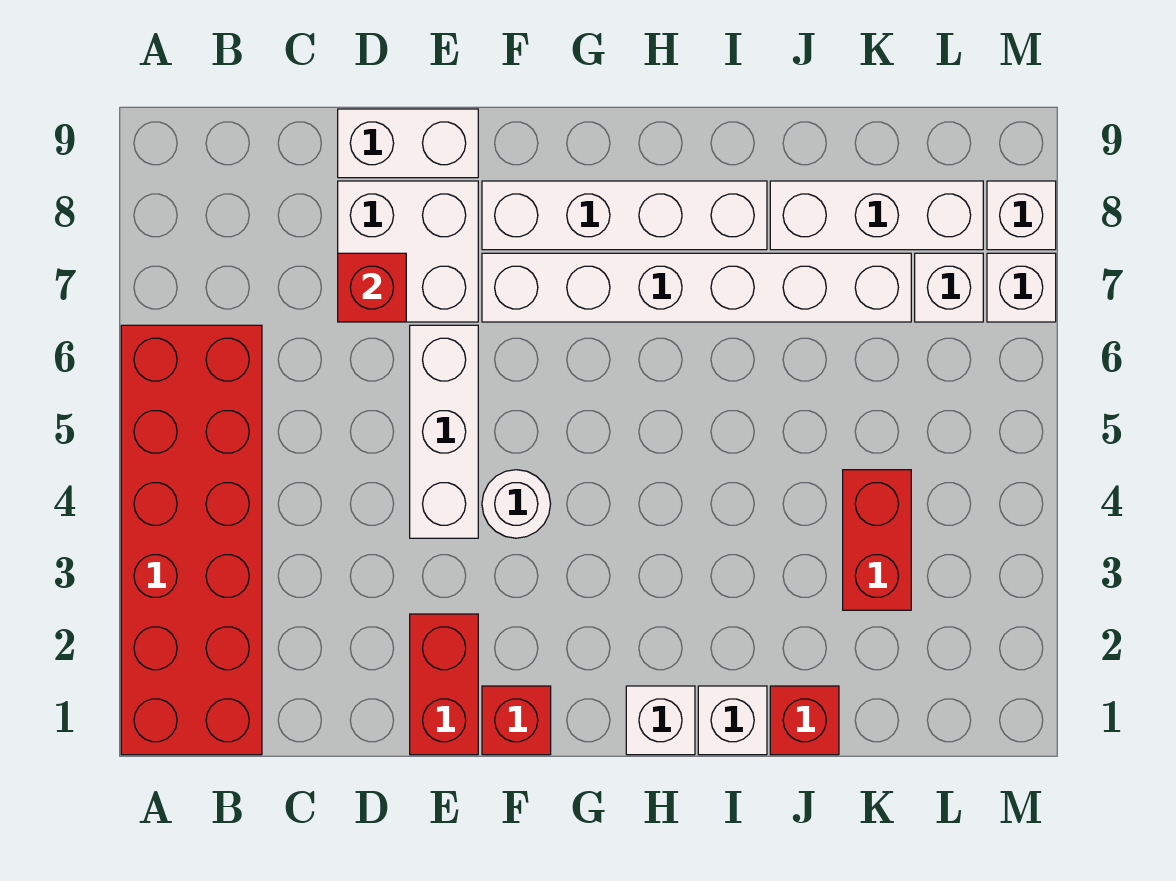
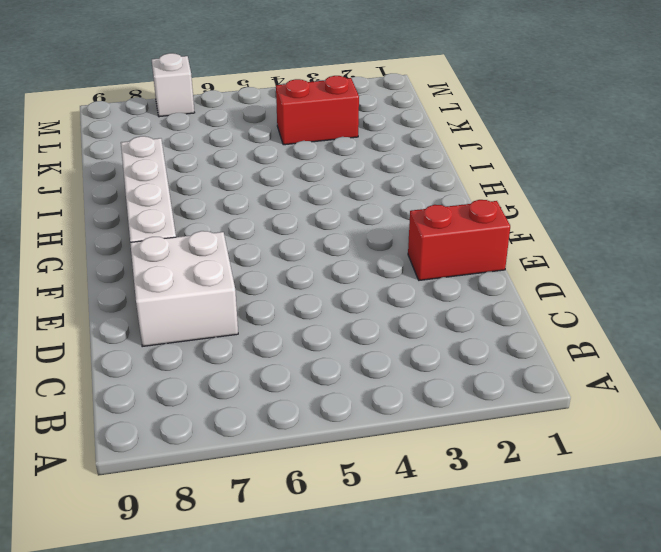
none -> red 2x6 brick [121,325,262,755]
none -> white 1x2 brick [338,109,478,178]
none -> white 1x3 brick [410,325,478,538]

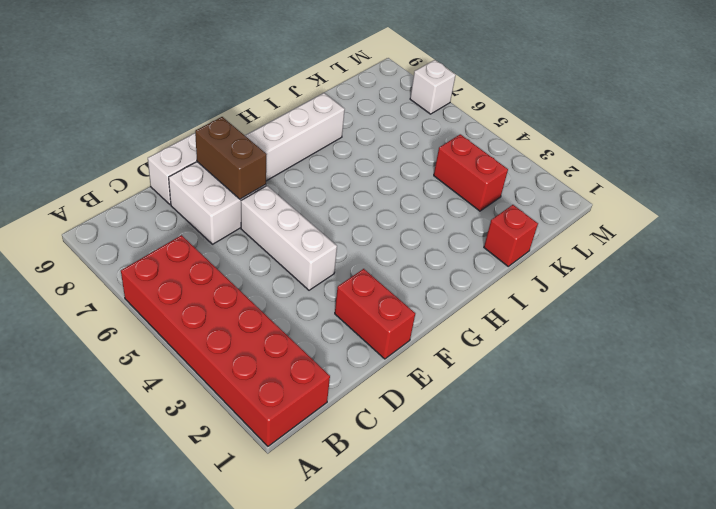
brown 1x2 brick [195,117,267,199] -> none
none -> red 1x1 brick [482,686,551,755]
none -> white 1x1 round brick [482,470,551,538]
none -> white 1x6 brick [482,253,911,322]

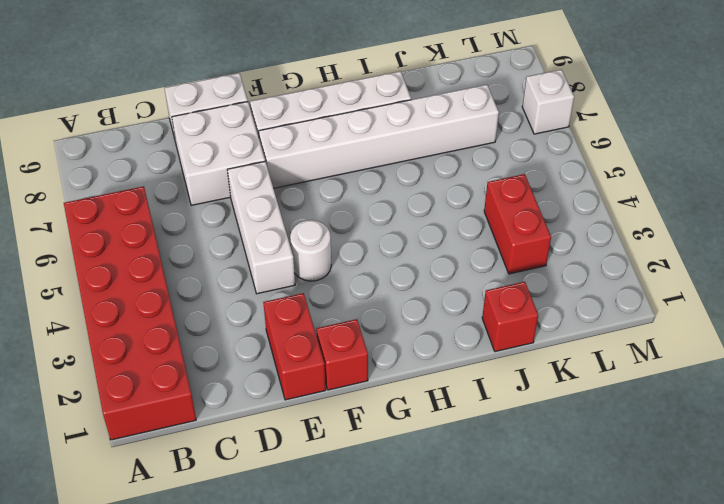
none -> white 1x1 brick [626,686,695,755]
none -> white 1x1 brick [698,686,767,755]
none -> white 1x3 brick [770,181,983,250]

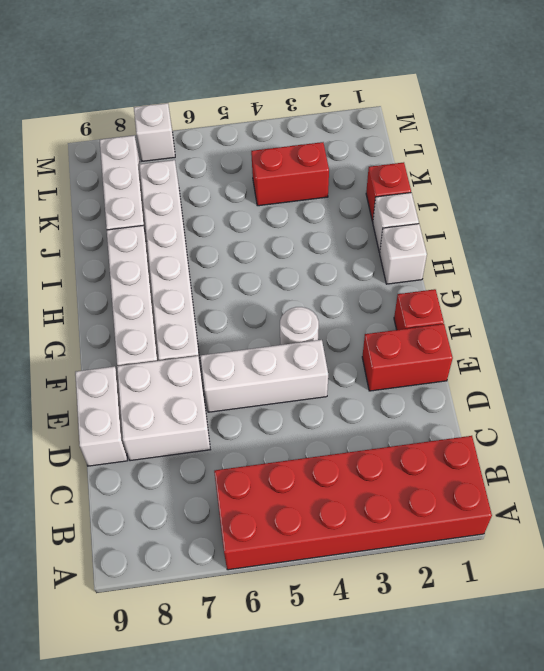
none -> white 1x1 brick [915,253,983,322]
none -> white 1x1 brick [987,181,1056,250]
none -> red 1x1 brick [338,253,406,322]

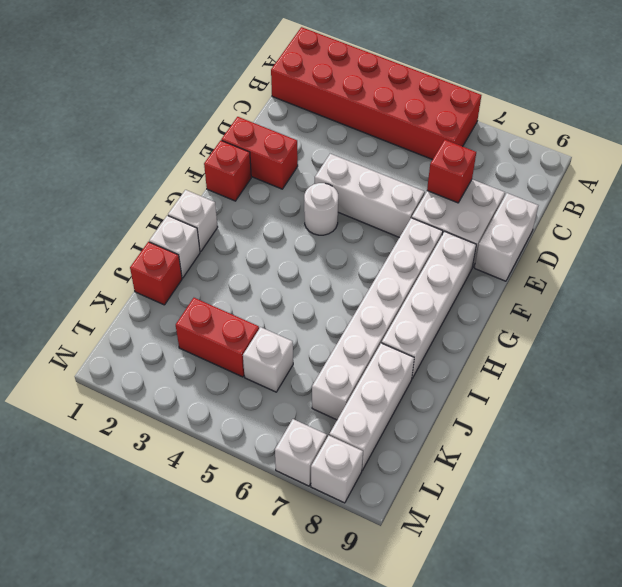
white 1x1 brick [243,327,293,392] -> white 1x1 brick moved to [915,253,983,322]

